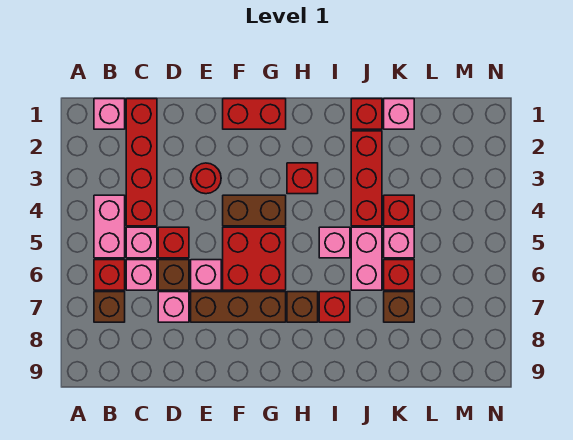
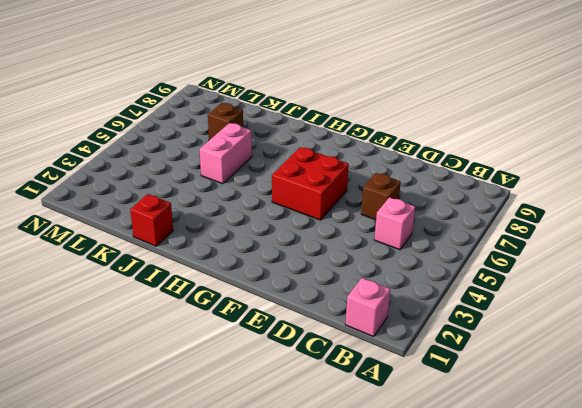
none -> pink 1x2 brick [94,195,125,258]
none -> red 1x1 brick [94,260,125,290]
none -> brown 1x1 brick [94,292,125,322]

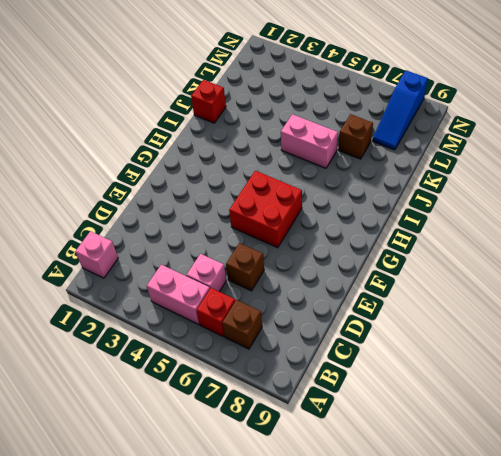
blue 1x3 slope [373,70,428,150] -> none
none -> red 1x4 brick [126,99,157,226]
none -> pink 1x1 brick [126,260,157,290]
none -> red 1x1 brick [158,227,189,258]

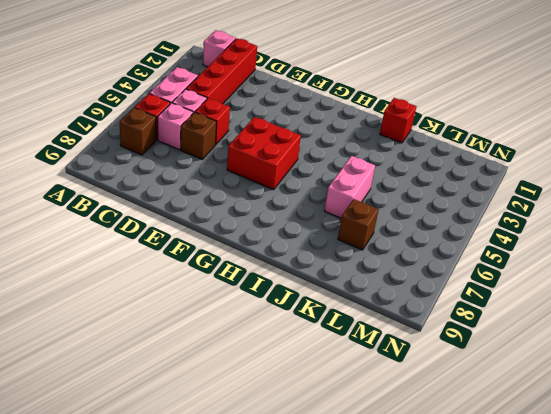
none -> pink 1x1 brick [158,292,189,322]
none -> red 1x1 round brick [191,163,221,194]
none -> pink 1x1 brick [191,260,221,290]

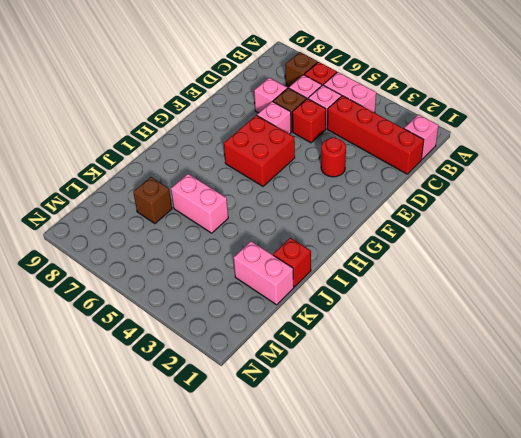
pink 1x2 brick [234,241,294,305] -> pink 1x1 brick [384,99,414,129]
none -> brown 1x3 brick [191,292,286,322]
none -> red 1x2 brick [223,99,286,129]
none -> brown 1x2 brick [223,195,286,226]

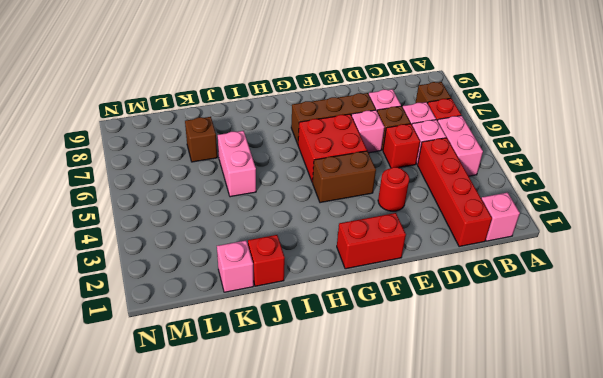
none -> red 1x1 brick [287,163,318,194]
none -> brown 1x1 brick [287,292,318,322]
none -> pink 1x1 brick [319,227,350,258]

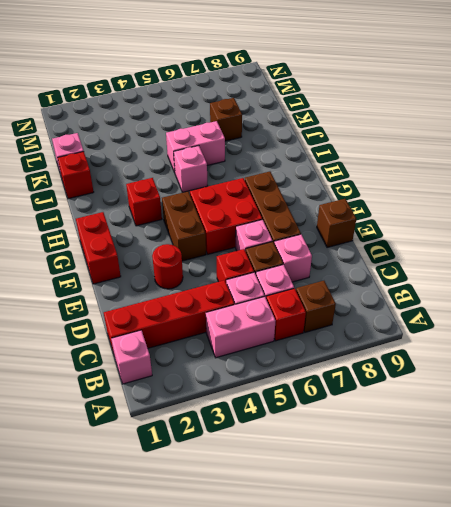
brown 1x1 brick [317,199,356,247] -> brown 1x1 brick moved to [287,292,318,322]
none -> red 1x1 brick [319,292,350,322]
none -> red 1x3 brick [351,131,382,226]
none -> red 1x1 brick [384,195,414,226]

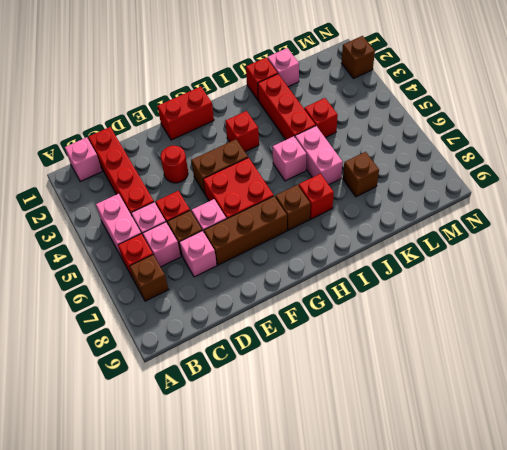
brown 1x1 brick [341,36,375,79] -> none
none -> pink 1x1 brick [384,227,414,258]
none -> red 1x1 brick [384,260,414,290]

